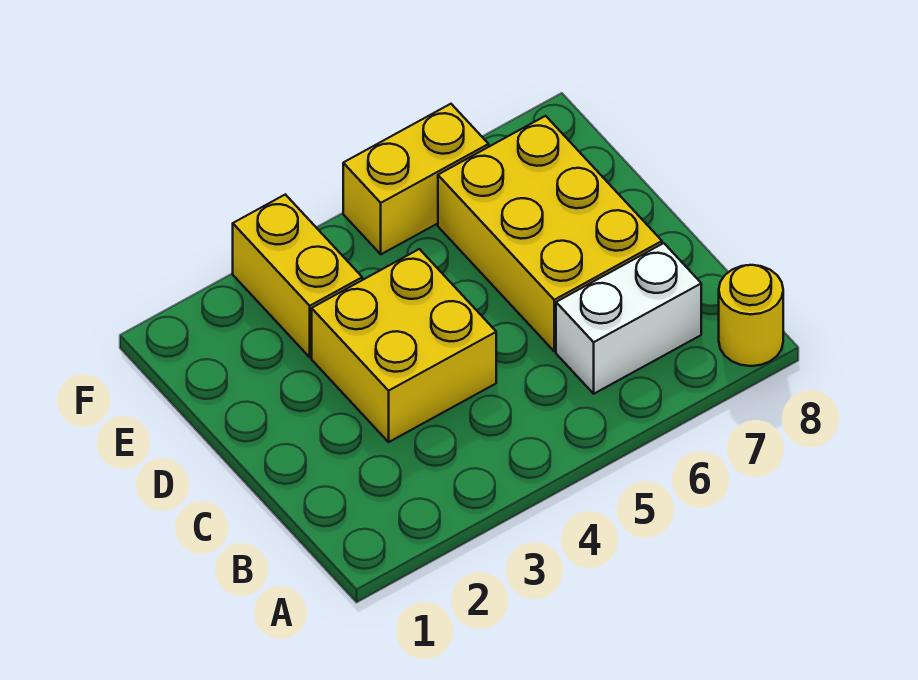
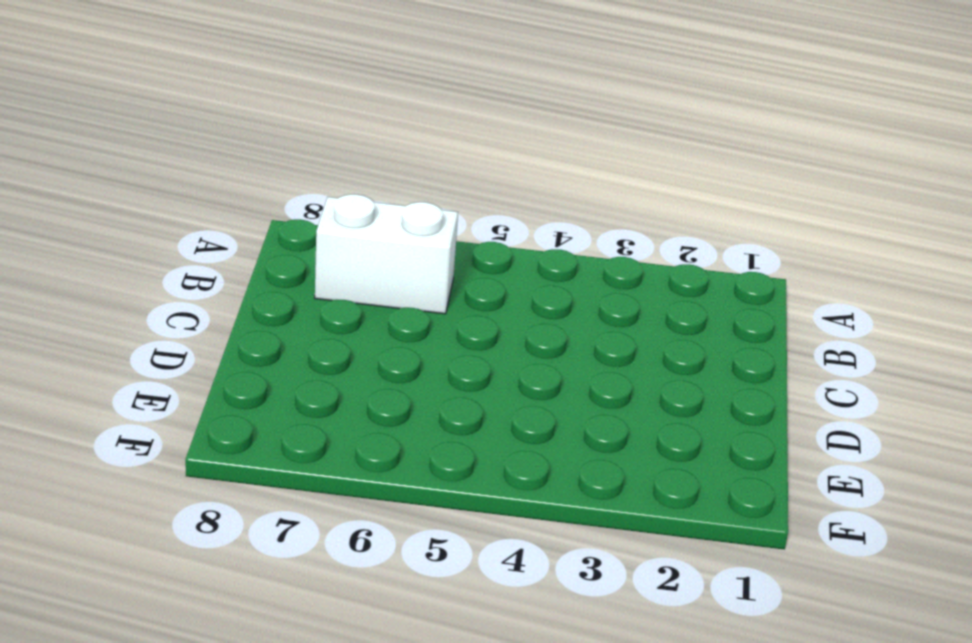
none -> yellow 1x1 round brick [719,265,783,366]
none -> yellow 2x2 brick [312,249,496,442]

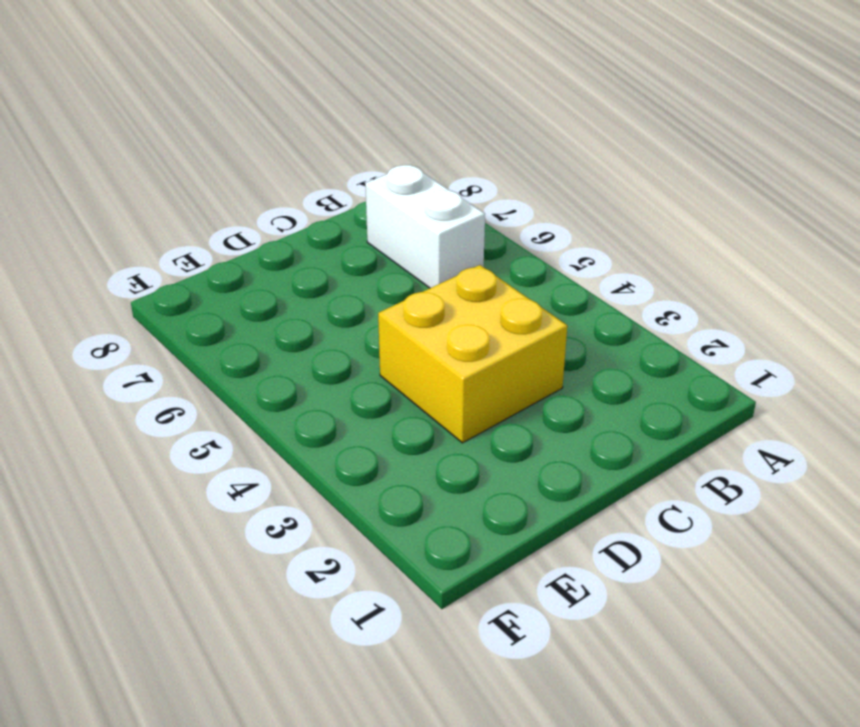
none -> yellow 1x1 round brick [719,265,783,366]
none -> yellow 2x3 brick [438,116,662,351]

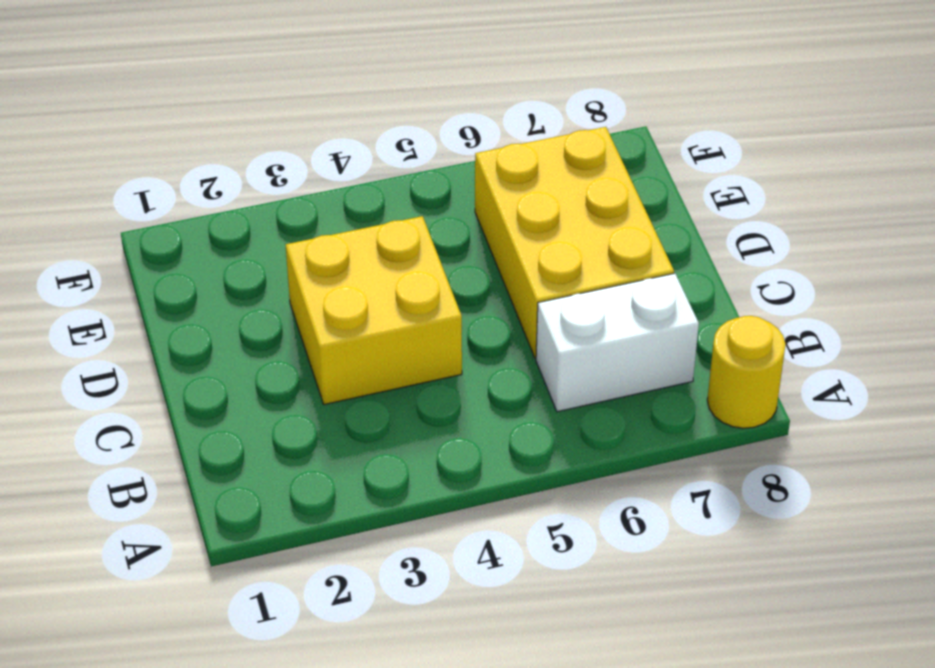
none -> yellow 1x2 brick [233,195,362,357]
none -> yellow 1x2 brick [343,104,489,254]

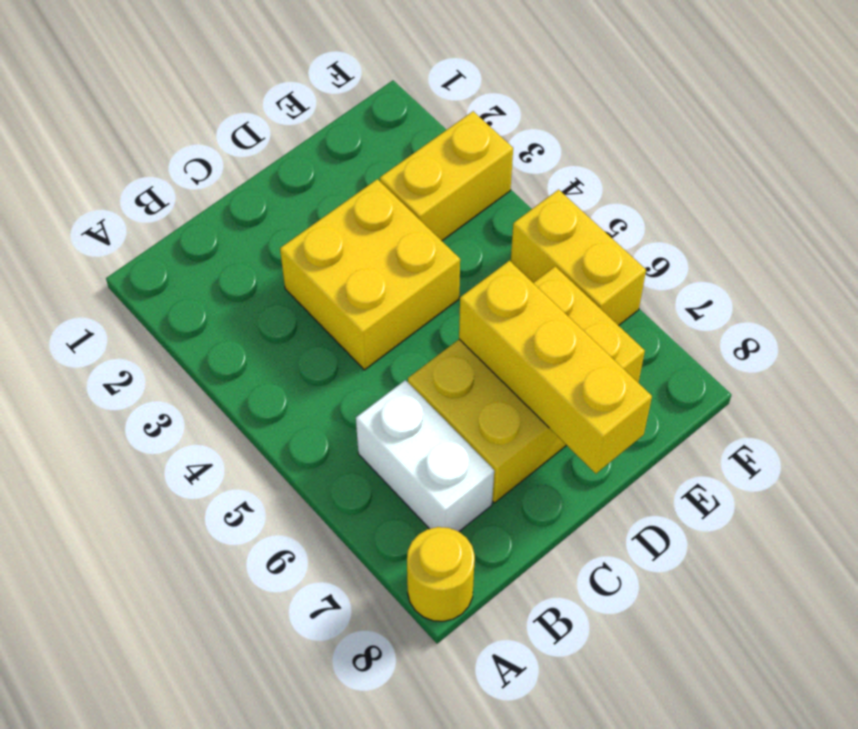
yellow 1x3 brick [459,261,652,474] -> none

